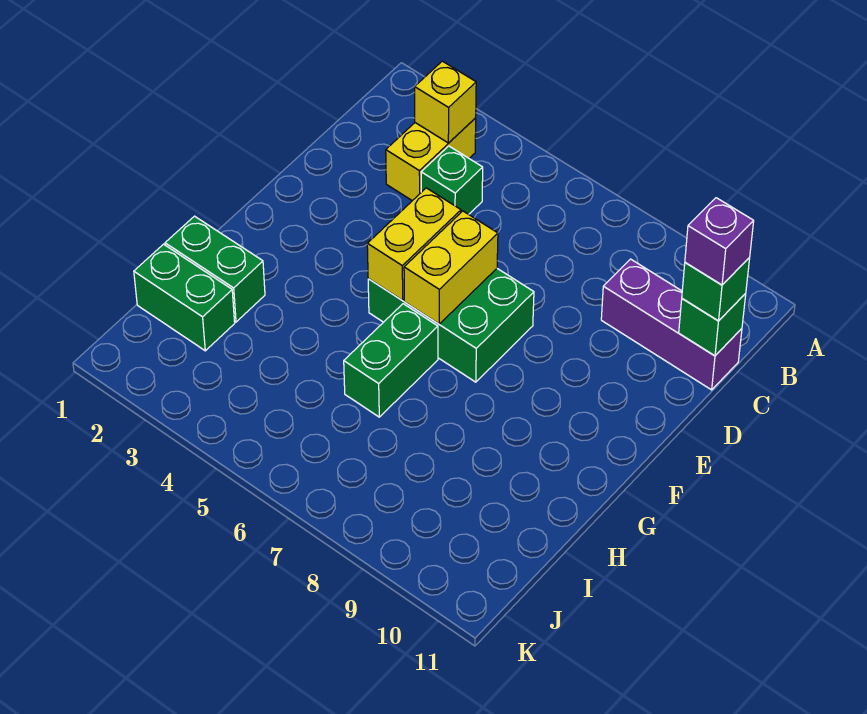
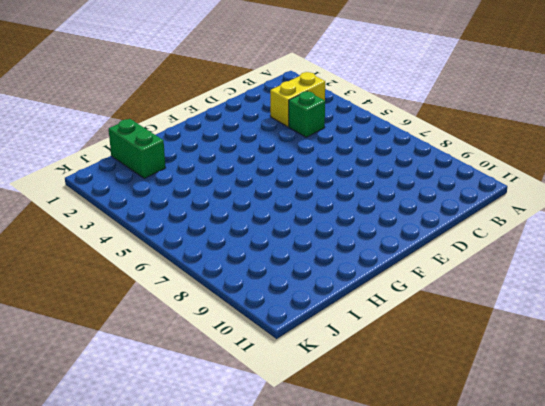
none -> purple 1x3 brick [601,259,742,390]
none -> green 2x3 brick [368,269,534,382]
none -> green 1x2 brick [344,304,438,417]

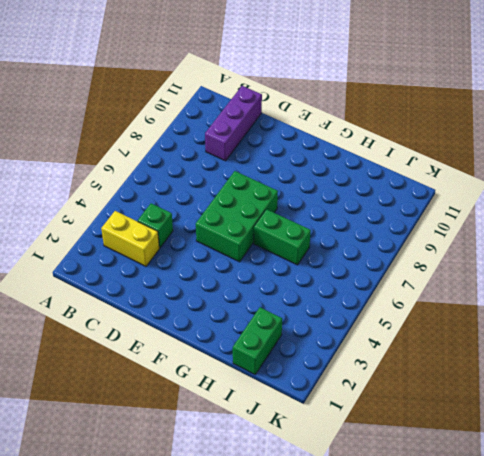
none -> green 1x2 brick [165,216,265,322]
none -> yellow 1x1 brick [415,61,476,143]
none -> green 1x1 brick [679,294,746,356]

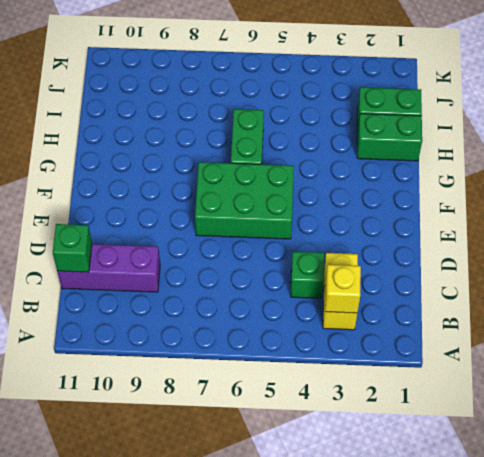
none -> yellow 1x2 brick [367,188,461,300]
none -> yellow 1x2 brick [404,211,498,324]
none -> green 1x1 brick [682,258,750,321]

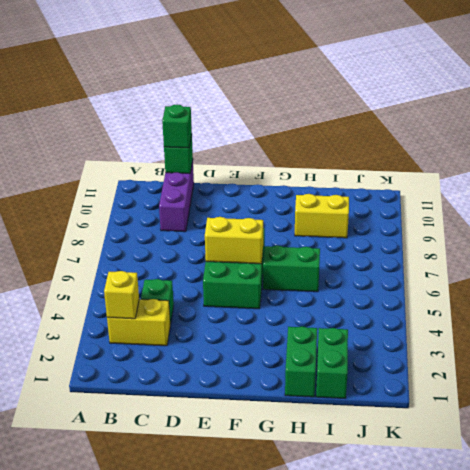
yellow 1x2 brick [295,194,349,238] -> yellow 1x2 brick moved to [367,188,461,300]
none -> purple 1x1 brick [685,198,754,285]

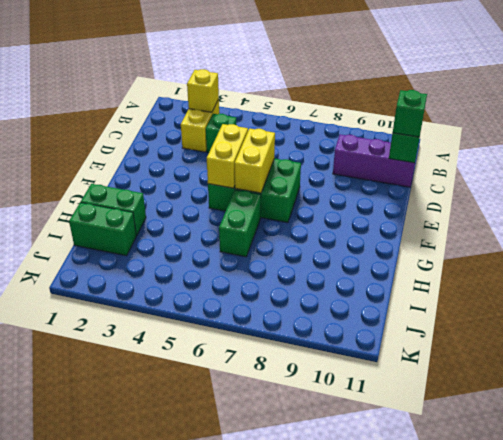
none -> purple 1x1 brick [685,198,754,285]

